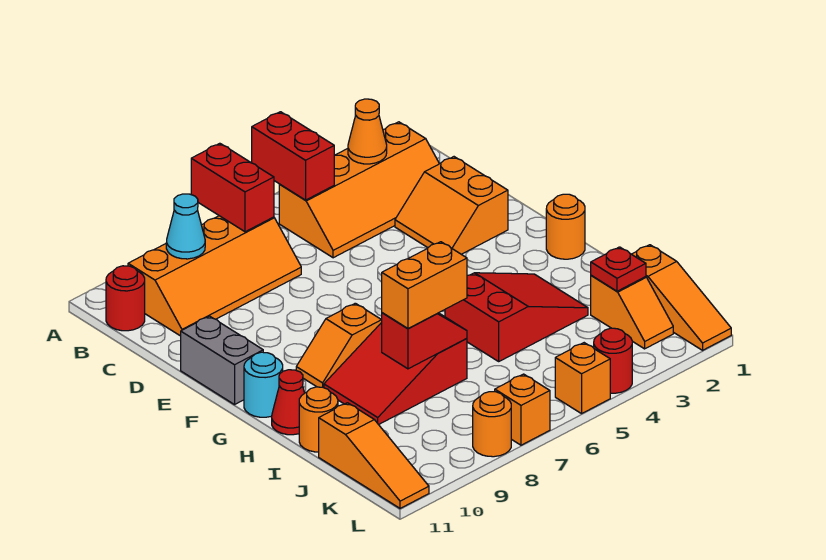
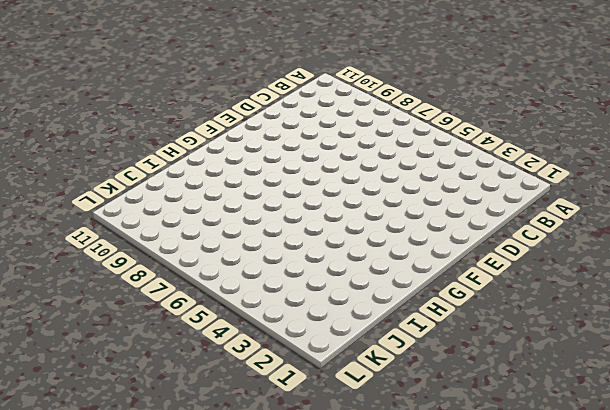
none -> orange 2x4 slope [279,122,439,258]
none -> orange 2x4 slope [128,216,301,336]
none -> red 1x1 round brick [106,266,145,331]

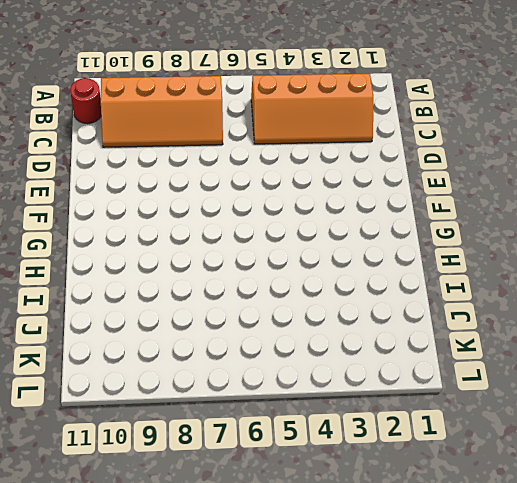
none -> orange 2x2 slope [395,157,508,254]
none -> grey 1x2 brick [181,316,263,405]
none -> orange 1x1 round brick [546,194,585,259]

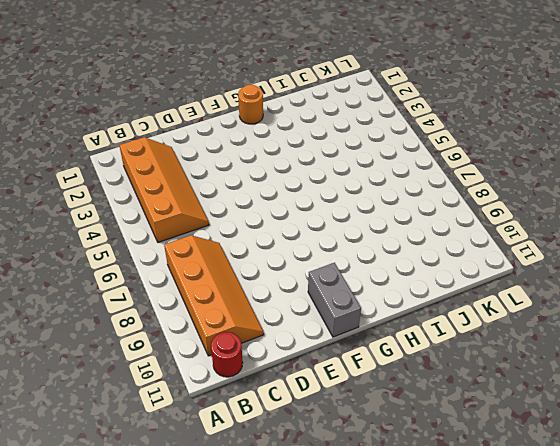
grey 1x2 brick [308,263,361,337] -> grey 1x2 brick turned to [181,316,263,405]
none -> orange 2x2 slope [395,157,508,254]
none -> orange 1x2 slope [296,303,382,388]
none -> cyan 1x1 round brick [244,352,283,417]

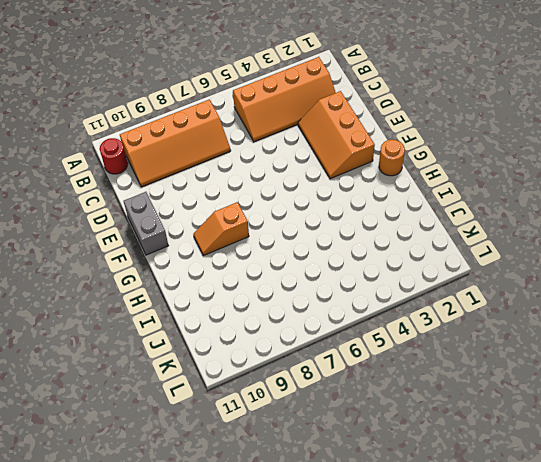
orange 2x3 slope [298,91,375,179] -> orange 2x2 slope [395,157,508,254]
none -> cyan 1x1 round brick [244,352,283,417]
none -> red 2x3 slope [445,273,588,361]
none -> red 2x3 slope [324,323,467,425]

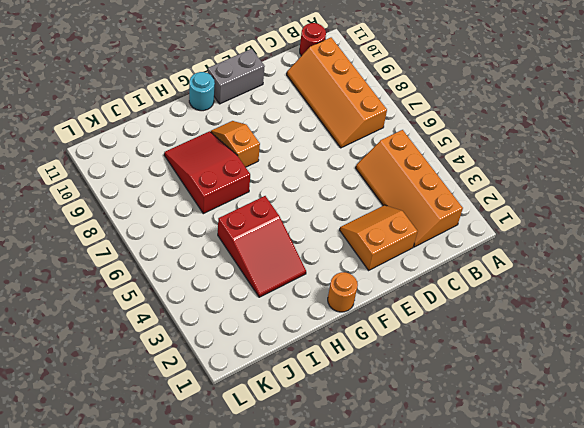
none -> red 1x1 cone [272,370,304,435]
none -> orange 1x1 round brick [299,387,338,452]
none -> orange 1x3 slope [632,245,731,350]

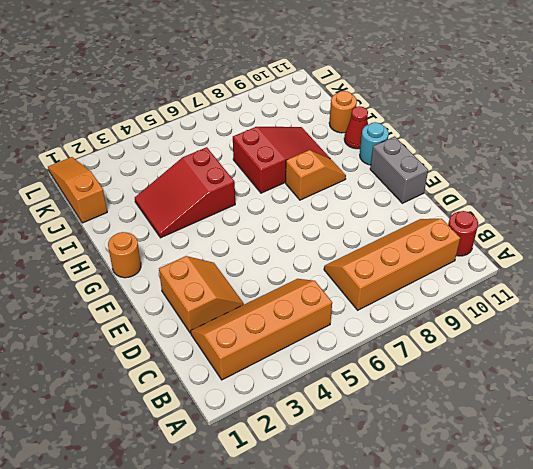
none -> orange 1x2 slope [591,276,673,349]
none -> orange 1x3 slope [319,403,429,508]
none -> red 1x1 round brick [594,328,632,393]

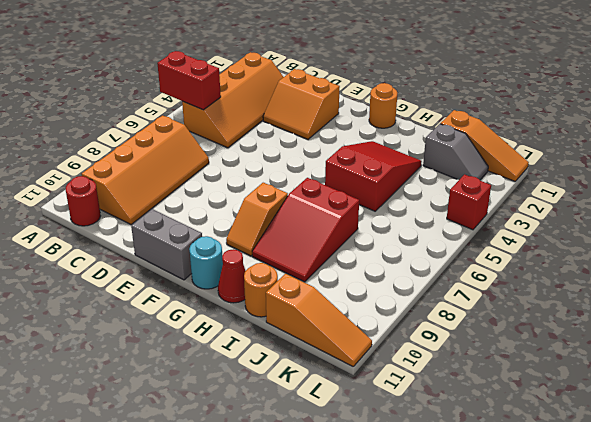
grey 1x2 slope [423,124,488,180] -> orange 1x2 slope [591,276,673,349]
red 1x1 brick [447,175,491,230] -> red 1x1 round brick [594,328,632,393]
none -> orange 1x1 brick [555,343,610,414]
none -> orange 1x1 brick [495,374,550,445]
none -> orange 1x1 round brick [473,392,511,457]

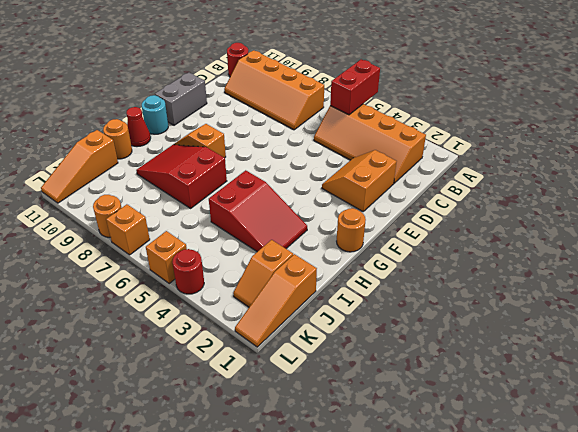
none -> red 1x2 brick [191,143,274,232]
none -> orange 1x1 cone [348,99,387,164]
none -> cyan 1x1 cone [166,194,205,259]

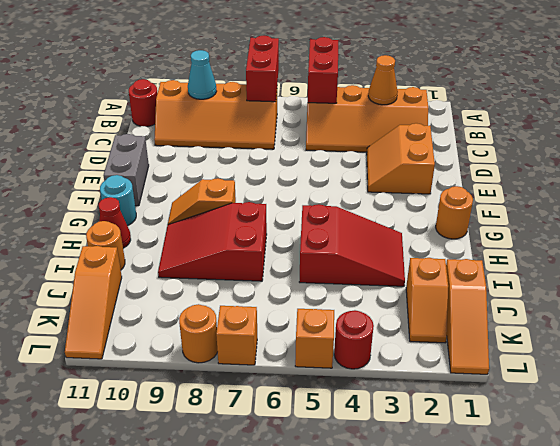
none -> red 1x2 slope [382,313,467,369]
none -> red 1x1 plate [591,247,646,291]
none -> orange 1x2 brick [382,242,467,329]

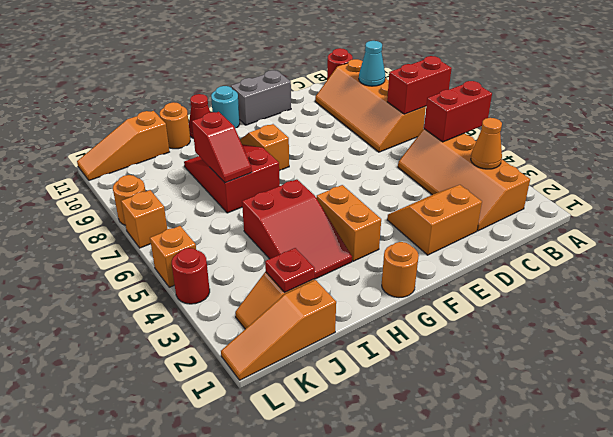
orange 1x2 brick [316,185,381,261] -> orange 1x2 brick moved to [382,242,467,329]

